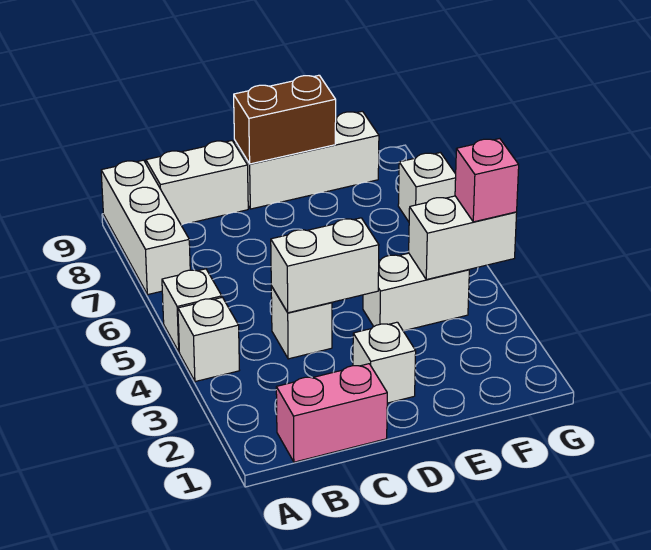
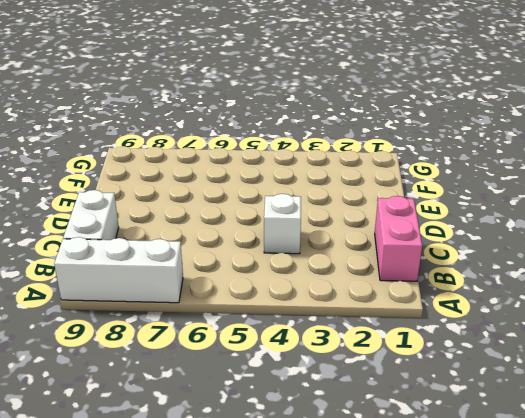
none -> white 1x1 brick [178,297,240,382]
none -> white 1x1 brick [162,269,222,351]
none -> white 1x1 brick [353,322,416,403]

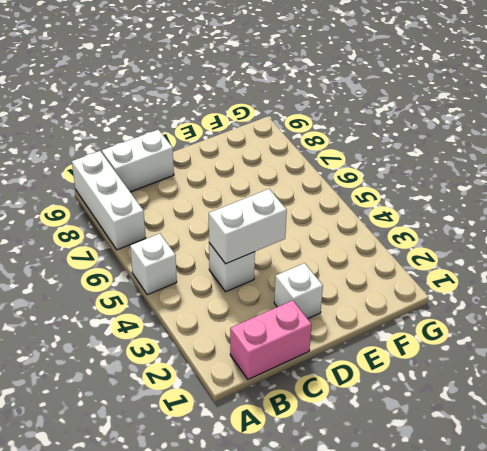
none -> white 1x1 brick [178,297,240,382]
none -> white 1x3 brick [235,111,379,209]
none -> white 1x2 brick [363,253,469,331]

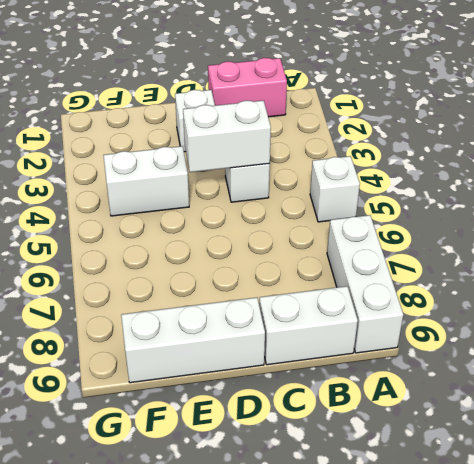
none -> white 1x1 brick [178,297,240,382]
none -> white 1x1 brick [398,153,456,222]
none -> brown 1x2 brick [234,75,336,164]

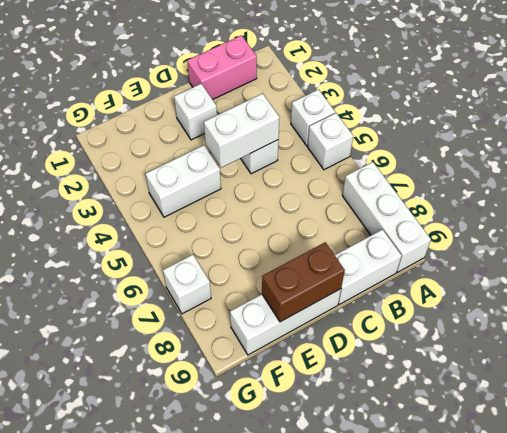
none -> white 1x2 brick [409,196,517,280]
none -> pink 1x1 brick [455,139,519,222]

